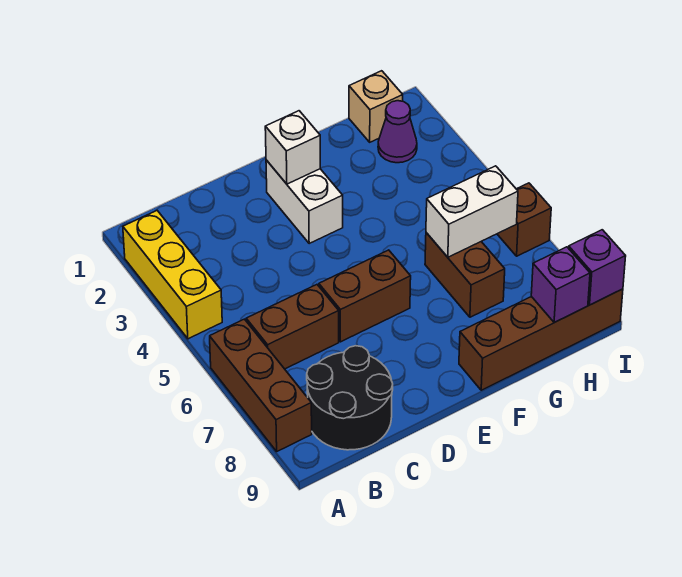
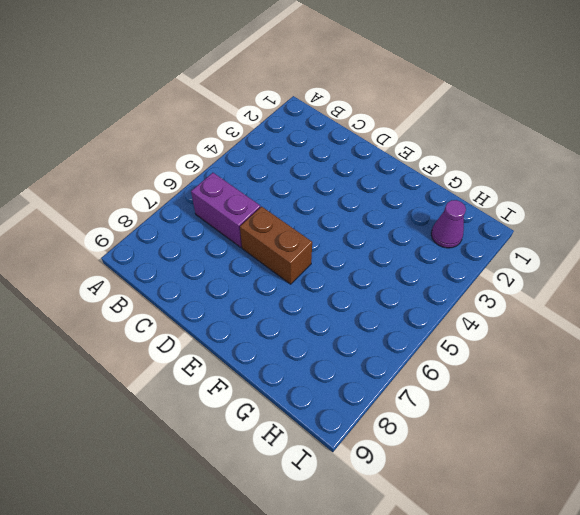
purple 1x2 brick [191,173,260,247] -> brown 1x2 brick [246,285,339,369]
none -> yellow 1x3 brick [123,211,222,339]
none -> brown 1x3 brick [210,319,312,451]
none -> black 2x2 round brick [307,346,393,450]

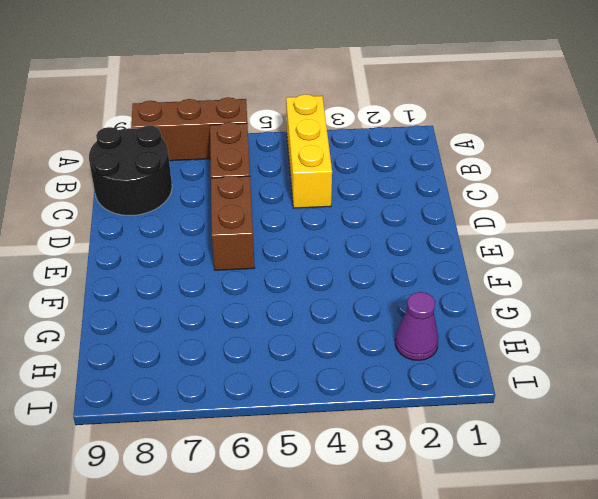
yellow 1x3 brick [286,94,332,208] -> yellow 1x3 brick turned to [123,211,222,339]
none -> white 1x2 brick [266,160,343,243]
none -> brown 1x4 brick [459,289,623,390]
none -> brown 1x2 brick [425,233,505,317]

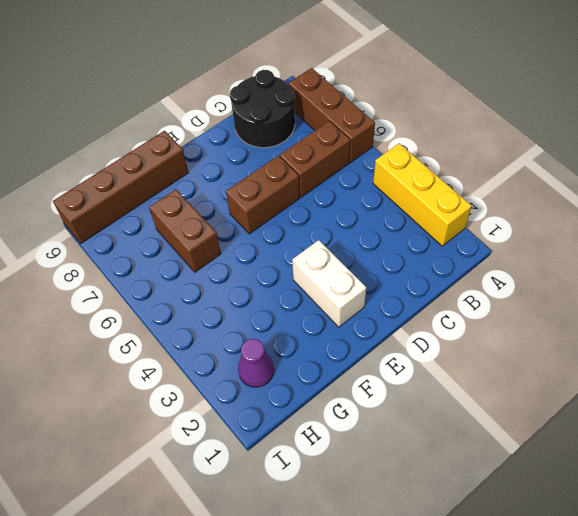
none -> tan 1x1 brick [349,71,403,142]
none -> brown 1x1 brick [497,183,551,256]
none -> white 1x1 brick [265,111,320,184]

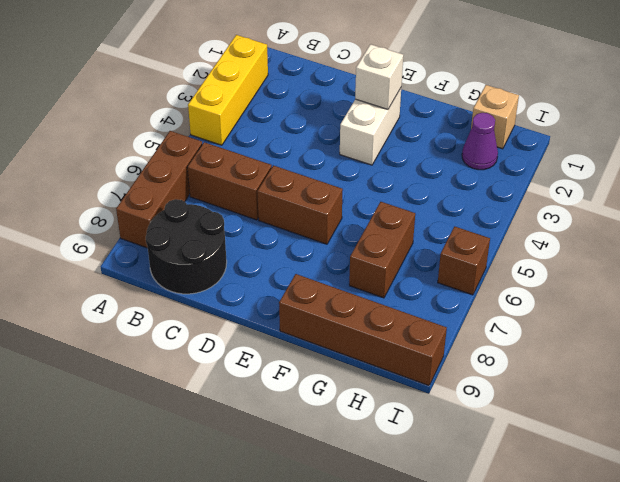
none -> white 1x2 brick [426,166,518,257]
none -> purple 1x1 brick [531,247,590,323]
none -> purple 1x1 brick [569,230,626,305]

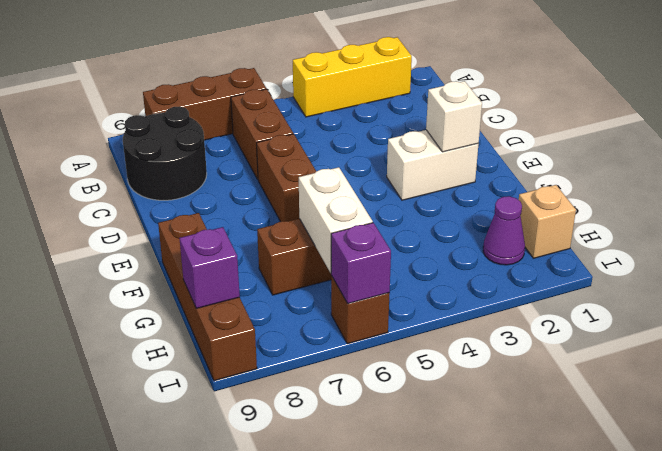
purple 1x1 brick [331,223,391,304] -> purple 1x1 brick moved to [569,230,626,305]

